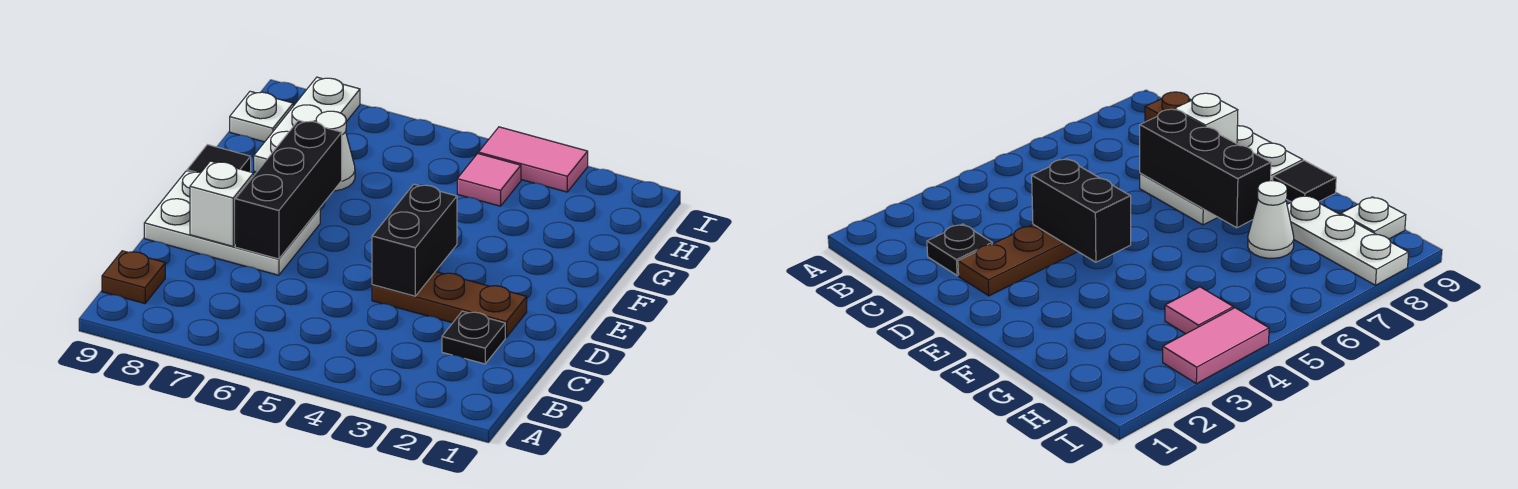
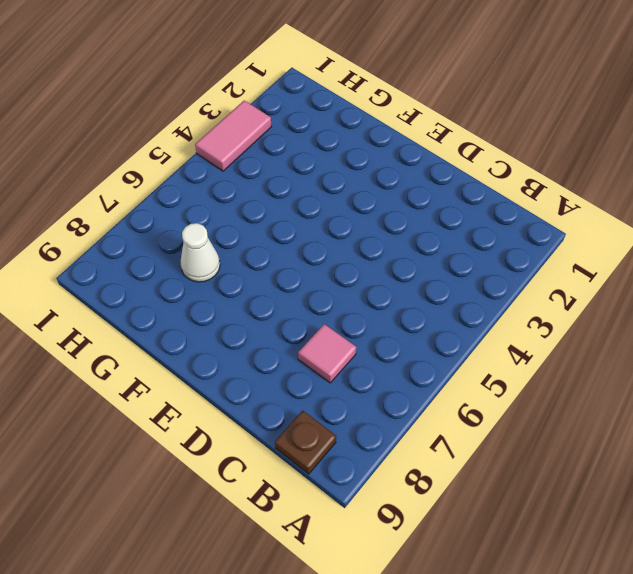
pink 1x1 tile [298,324,356,383] -> pink 1x1 tile moved to [457,153,521,206]
none -> black 1x1 plate [442,311,505,364]
none -> brown 1x3 plate [372,271,527,337]
none -> white 2x3 plate [144,171,320,275]

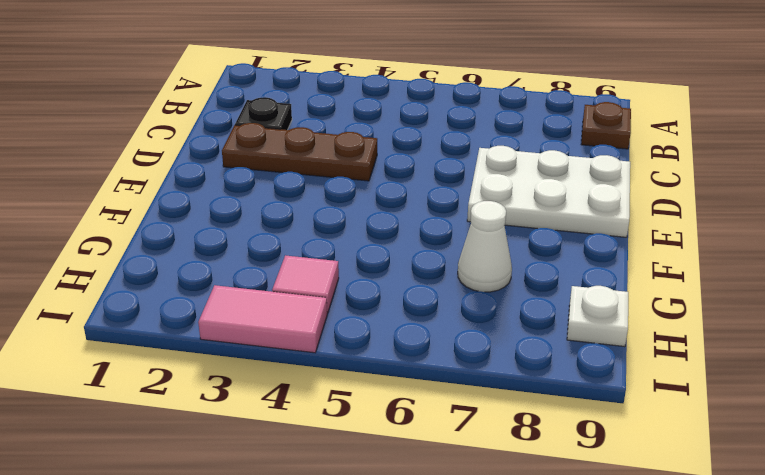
none -> black 1x1 tile [187,145,251,173]
none -> white 1x3 plate [254,77,360,172]
none -> black 1x2 brick [372,184,457,296]

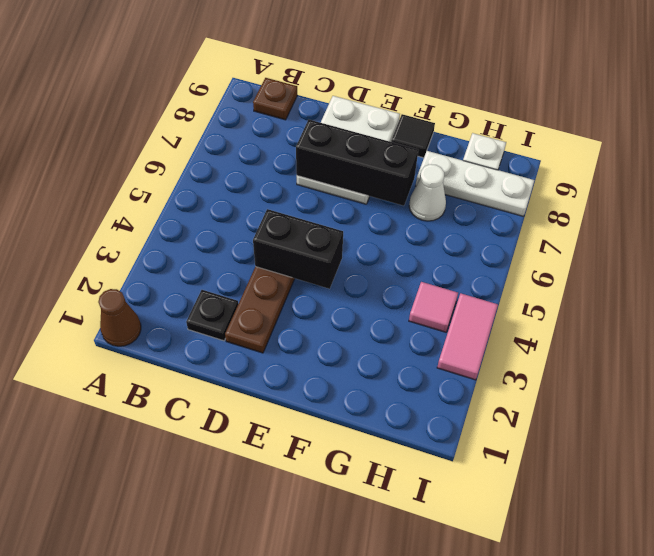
brown 1x1 cone [98,289,141,346] -> none
none -> white 1x1 brick [190,161,254,246]

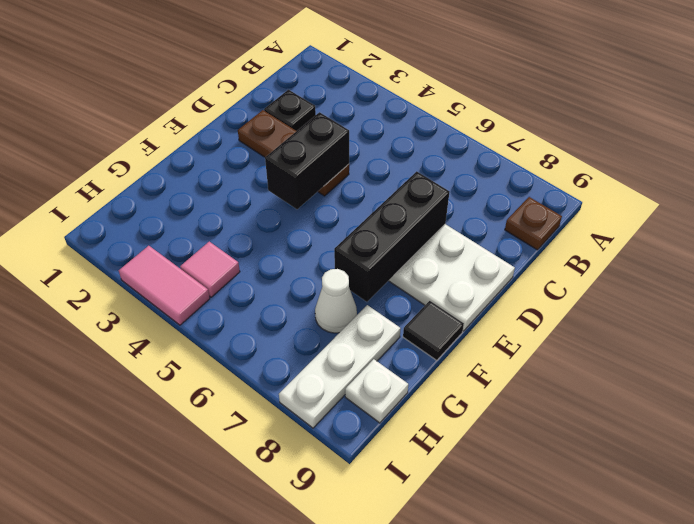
none -> white 1x1 brick [190,161,254,246]

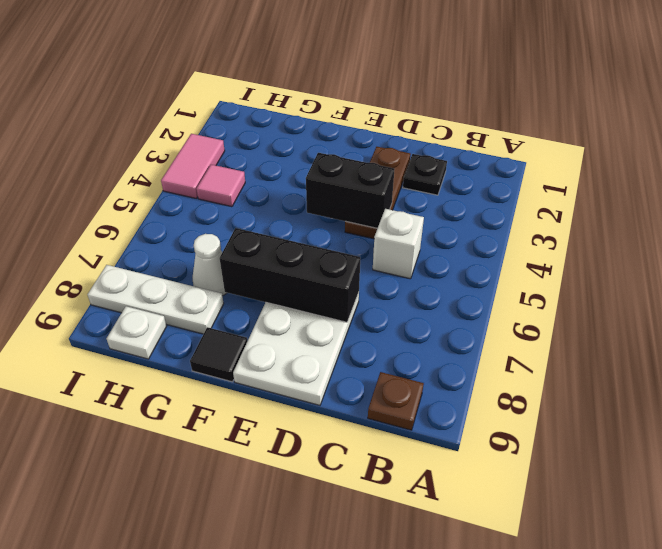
white 1x1 brick [373,209,424,279] -> white 1x1 brick moved to [190,161,254,246]

